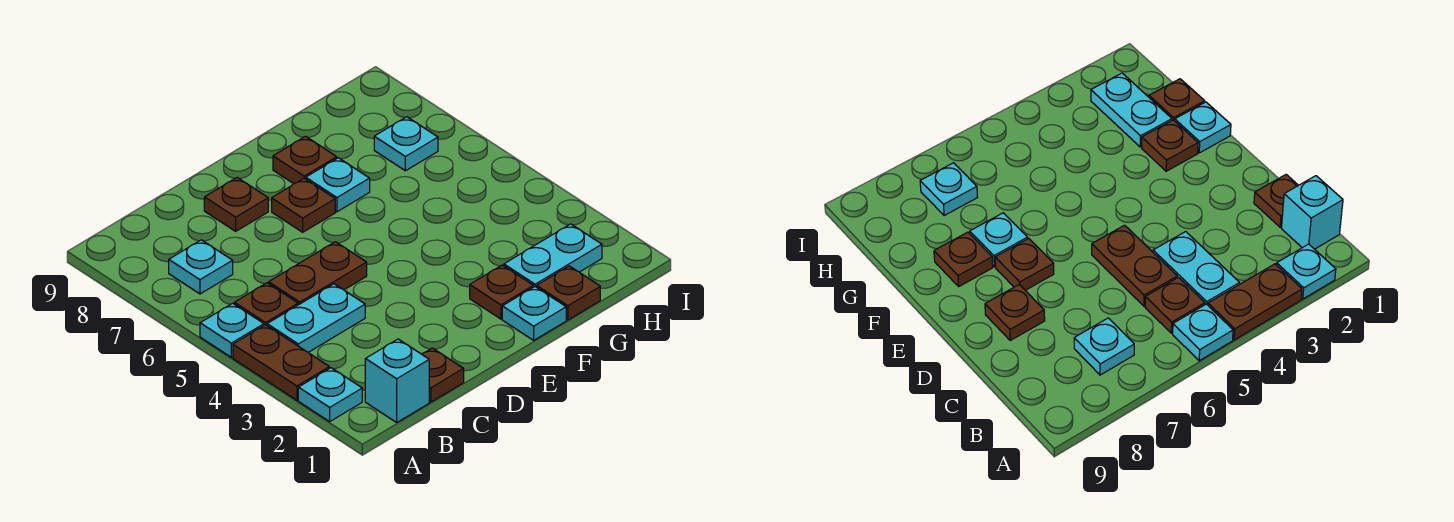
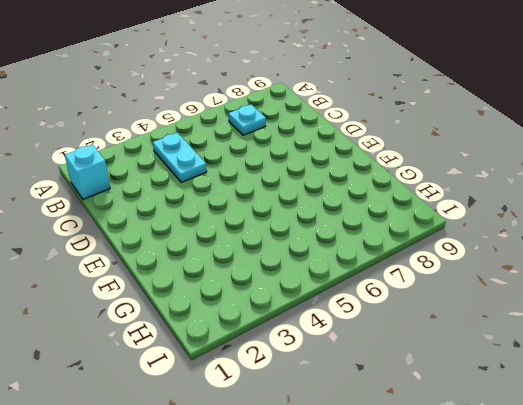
none -> cyan 1x1 plate [298,368,362,422]
none -> brown 1x2 plate [233,325,329,400]
none -> cyan 1x1 plate [200,303,264,357]

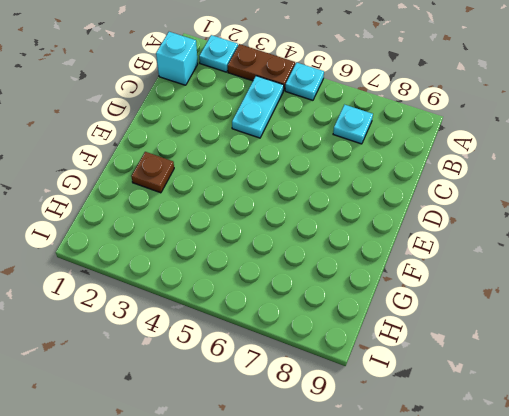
none -> brown 1x1 plate [234,283,298,325]
none -> brown 1x1 plate [422,348,464,402]
none -> brown 1x2 plate [269,242,367,305]

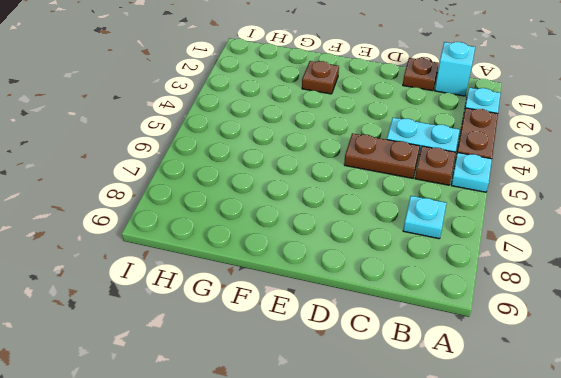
none -> brown 1x1 plate [204,178,268,231]
none -> brown 1x1 plate [272,178,335,232]
none -> cyan 1x1 plate [502,287,566,340]

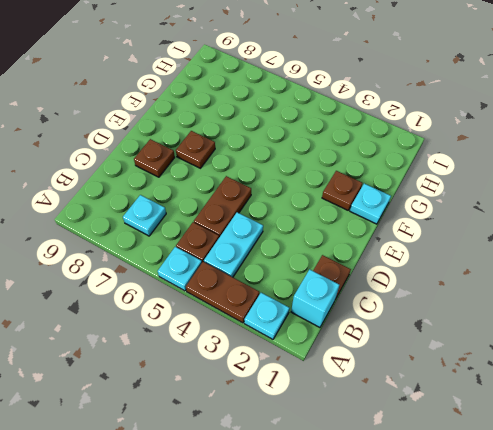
none -> cyan 1x1 plate [306,158,370,212]
none -> brown 1x1 plate [273,136,337,184]
none -> brown 1x1 plate [537,266,600,320]

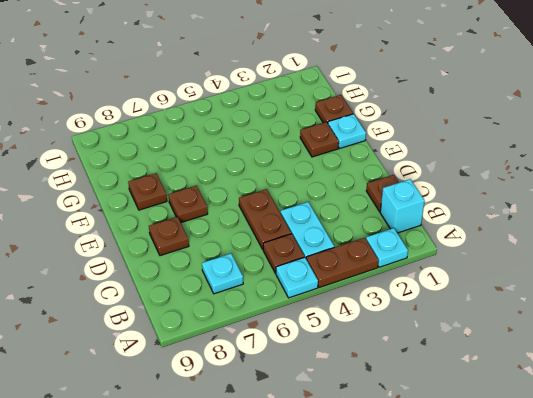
none -> cyan 1x1 plate [306,158,370,212]
none -> cyan 1x2 plate [504,224,602,287]
none -> cyan 1x1 plate [374,117,438,171]

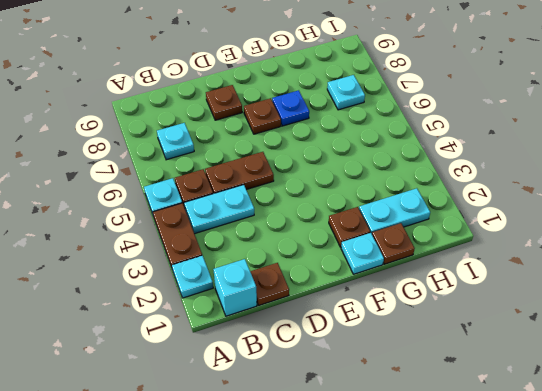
blue 1x1 plate [272,90,309,126] -> cyan 1x1 plate [306,158,370,212]
none -> brown 1x1 plate [273,136,337,184]

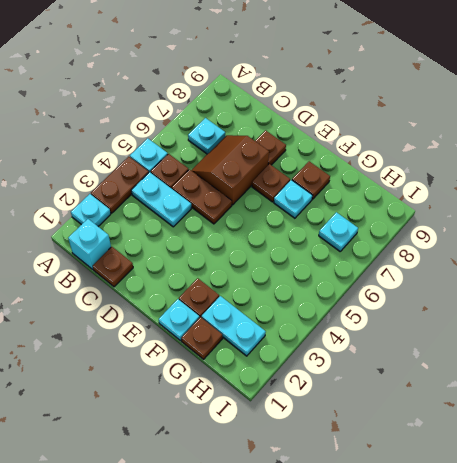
brown 2x2 slope [191,135,269,205] -> none

